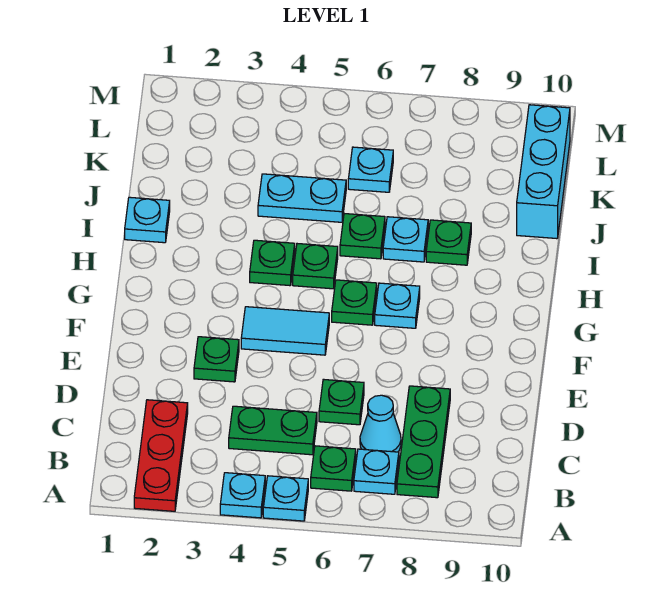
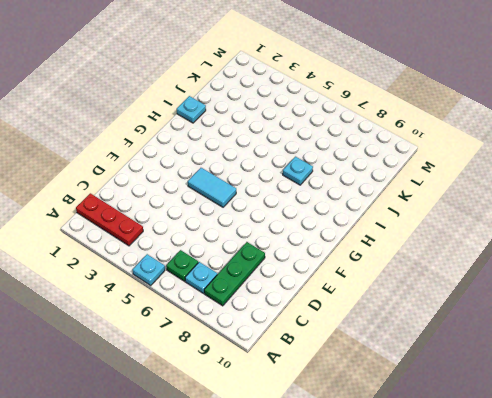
red 1x3 plate [76,193,143,246] -> red 1x3 plate turned to [134,400,188,511]
none -> cyan 1x1 plate [220,473,265,518]
none -> green 1x2 plate [229,406,317,455]
none -> cyan 1x1 cone [360,395,401,452]

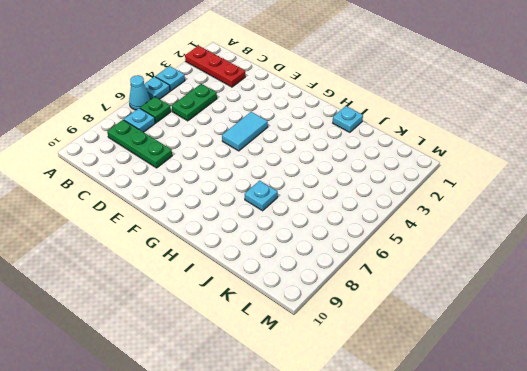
cyan 1x1 cone [129,75,150,110] -> cyan 1x1 cone moved to [360,395,401,452]
none -> green 1x1 plate [319,379,364,425]
none -> green 1x1 plate [194,337,239,382]
none -> green 1x1 plate [332,280,377,325]

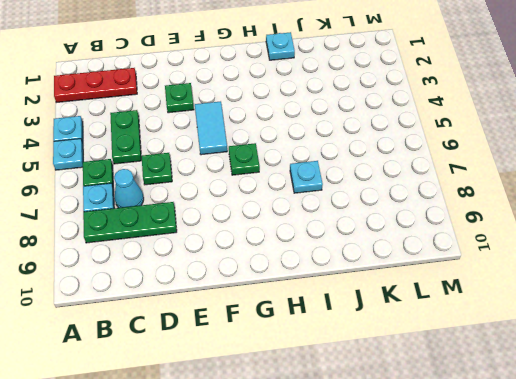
none -> cyan 1x1 plate [375,283,420,328]
none -> green 1x1 plate [250,240,295,286]
none -> green 1x1 plate [293,244,338,289]

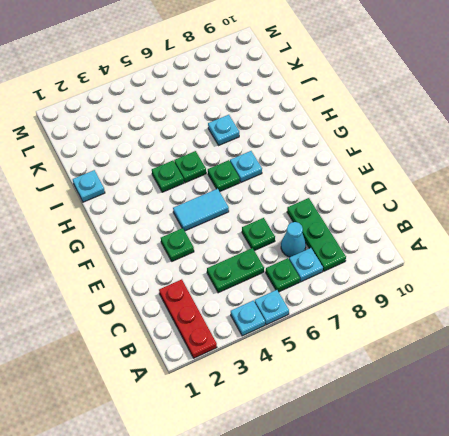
none -> green 1x1 plate [340,214,385,259]
none -> green 1x1 plate [426,220,471,265]
none -> cyan 1x2 plate [258,174,346,222]

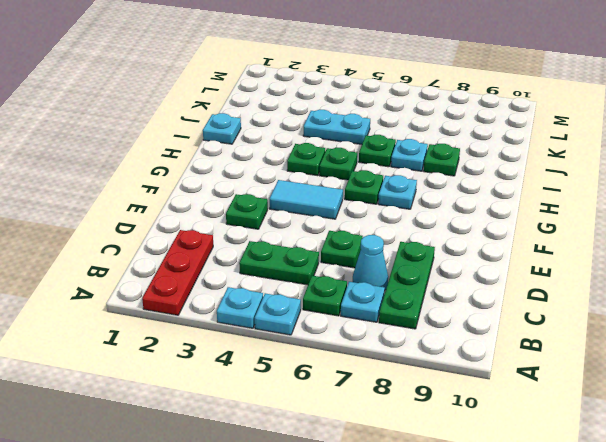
none -> cyan 1x3 brick [517,105,570,239]
none -> cyan 1x1 plate [348,147,393,192]

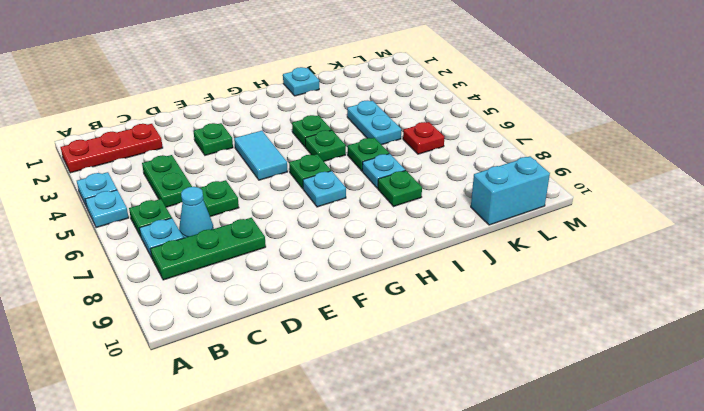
red 1x1 plate [403,122,444,154] -> cyan 1x1 plate [348,147,393,192]
cyan 1x2 brick [471,156,550,225] -> cyan 1x3 brick [517,105,570,239]

